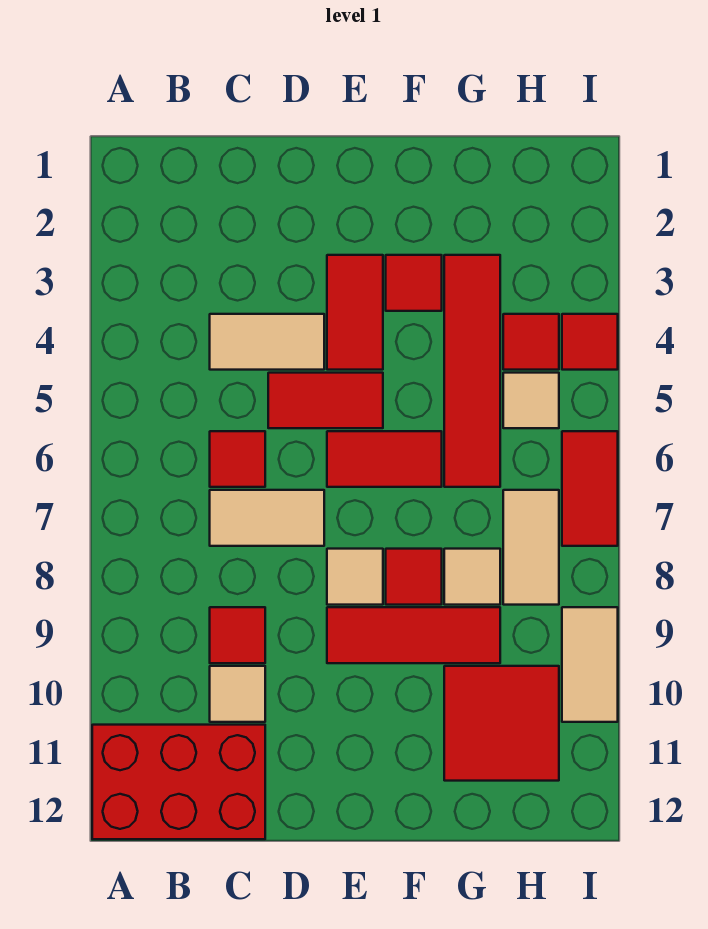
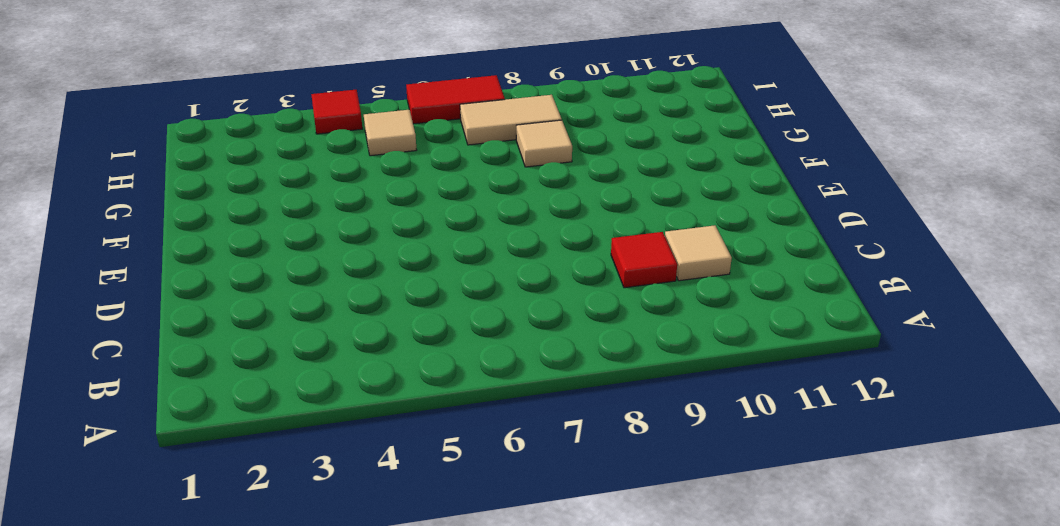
none -> red 2x3 brick [92,725,265,839]
none -> tan 1x2 tile [210,314,324,370]
none -> red 1x1 tile [210,431,265,487]

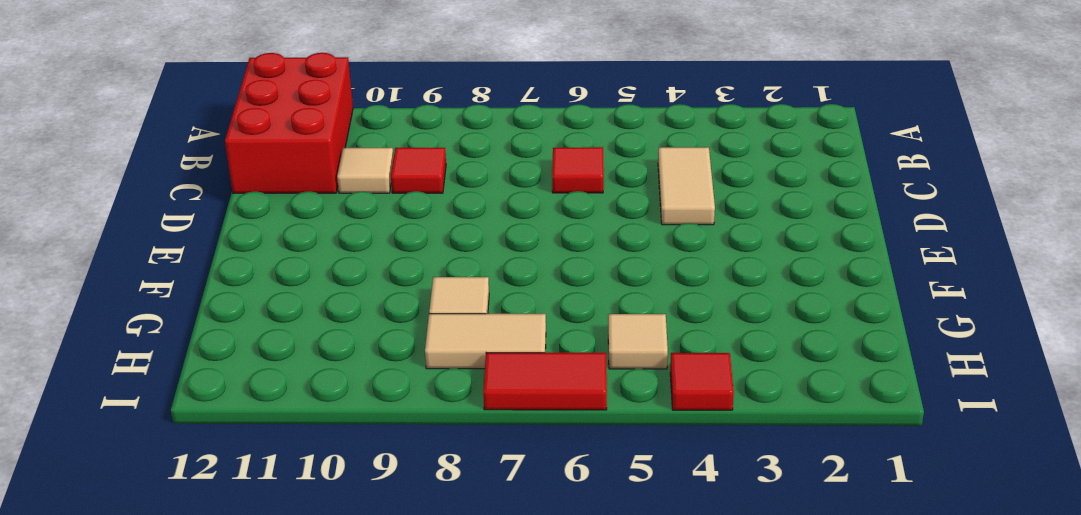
none -> tan 1x2 tile [210,490,324,546]
none -> red 1x2 tile [268,373,383,428]
none -> red 1x2 tile [327,255,383,370]

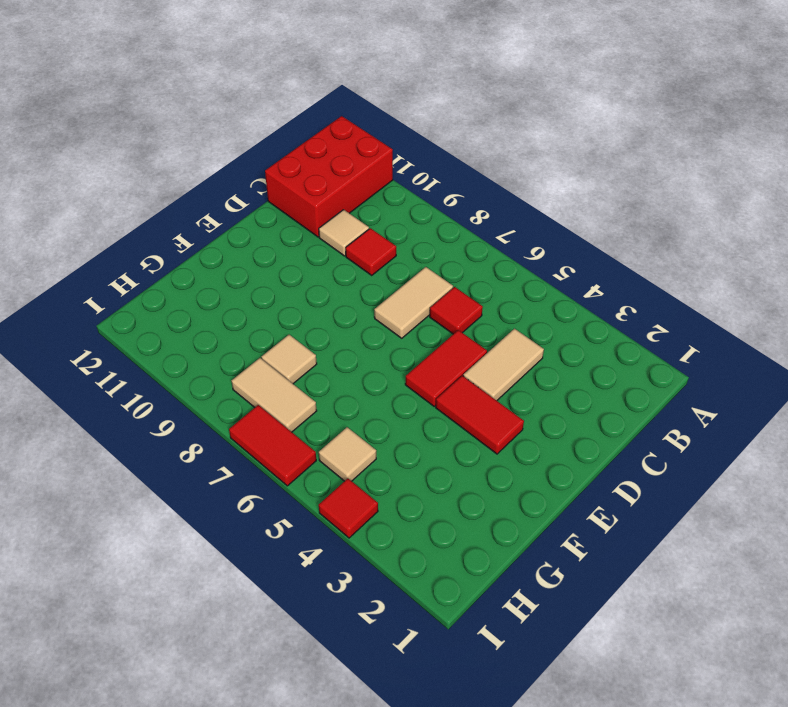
none -> red 1x2 tile [327,431,442,487]
none -> tan 1x1 tile [327,549,383,605]
none -> red 1x3 tile [327,607,500,663]

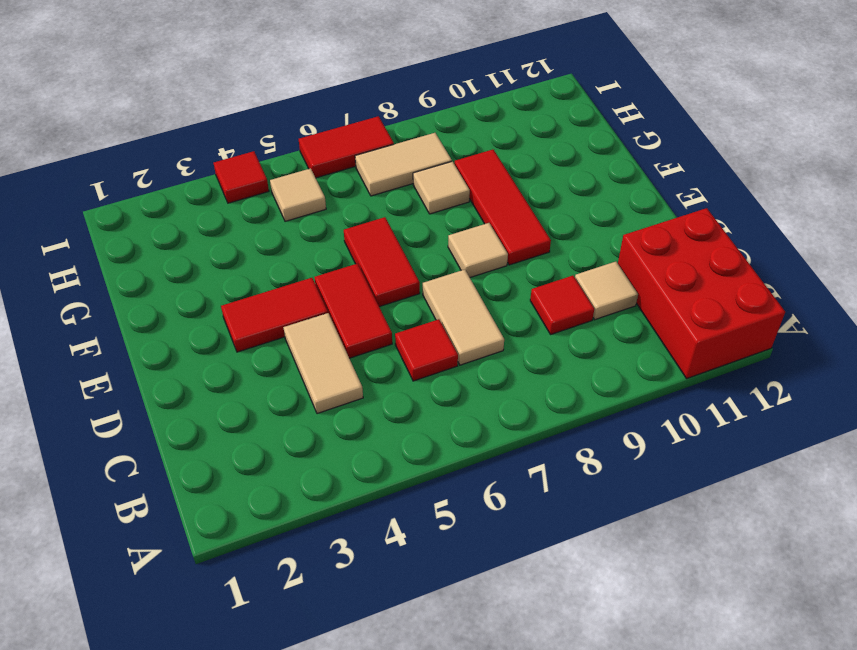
none -> red 1x1 tile [386,255,442,311]
none -> red 1x1 tile [386,549,442,605]
none -> red 1x4 tile [444,255,500,487]

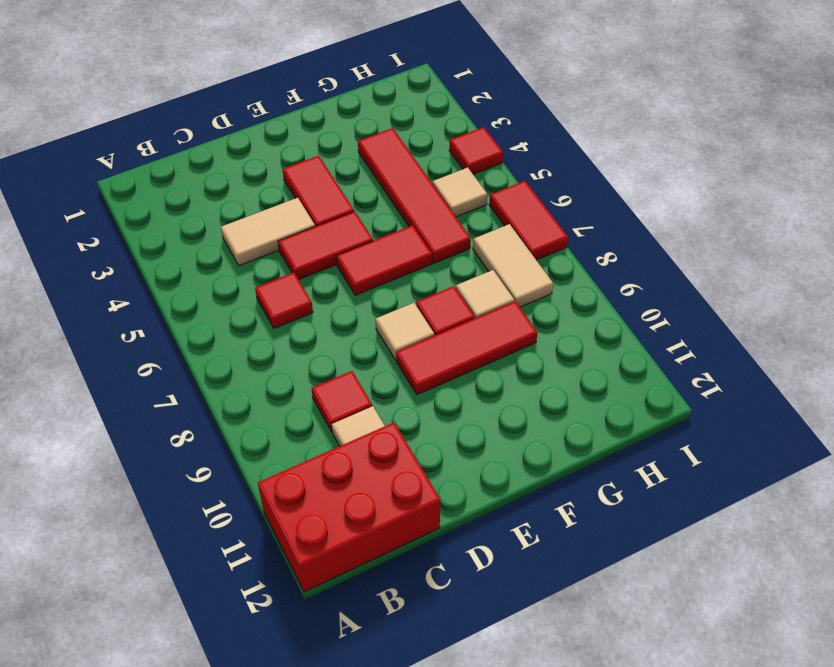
none -> tan 1x2 tile [210,490,324,546]
none -> red 1x1 tile [386,255,442,311]
none -> red 2x2 tile [444,666,559,781]

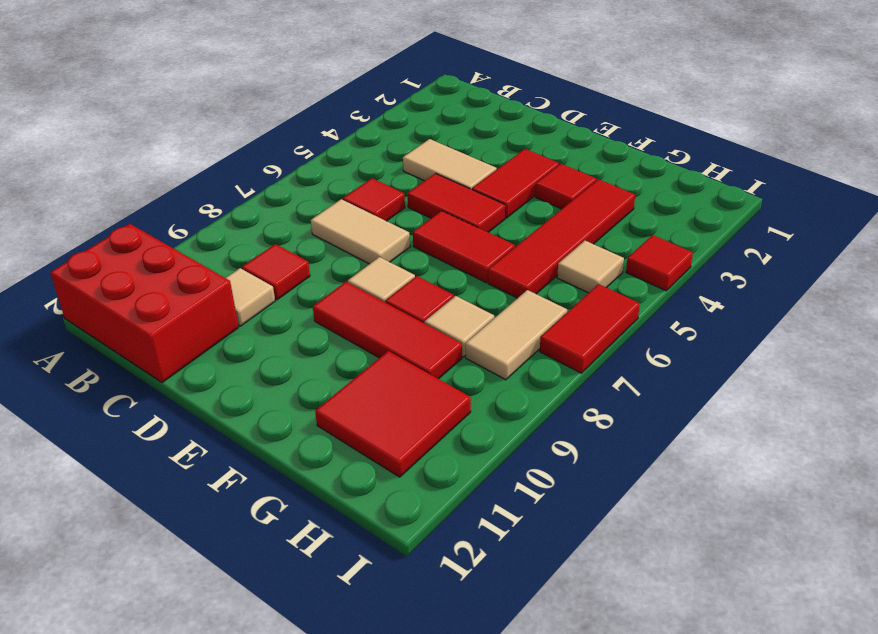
none -> red 1x1 tile [503,314,559,370]
none -> tan 1x2 tile [562,607,618,722]

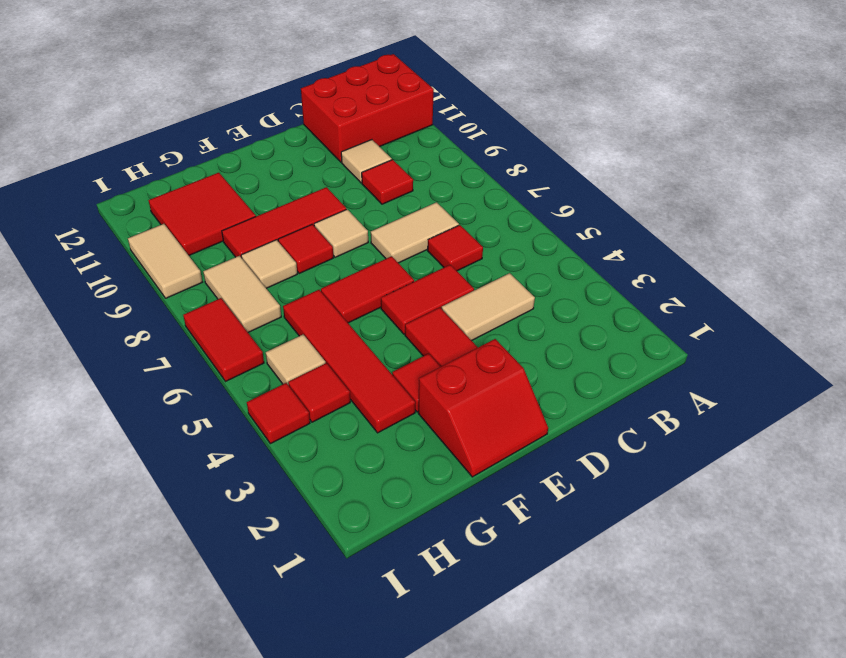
red 2x2 slope [418,339,548,477] -> none

